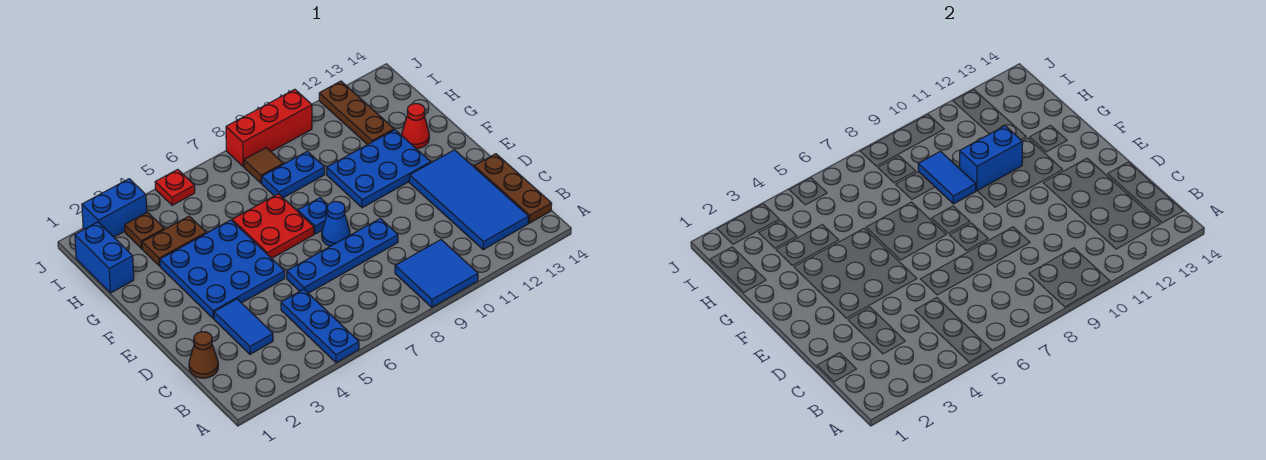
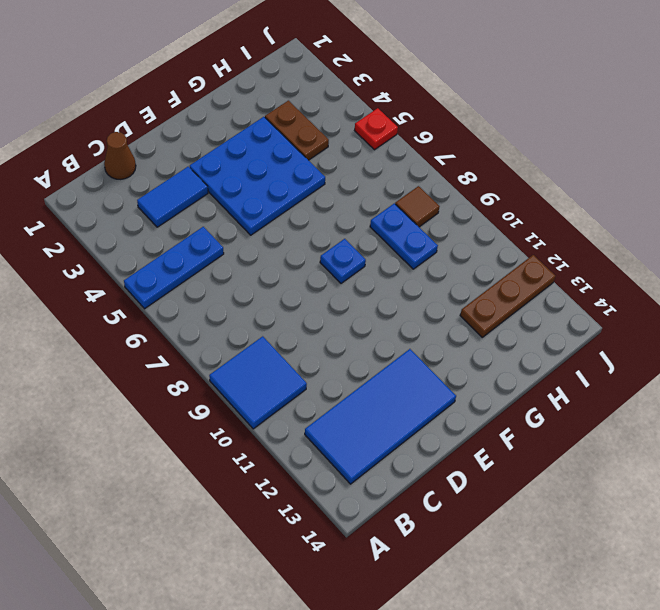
none -> brown 1x3 plate [474,154,552,223]
none -> blue 1x4 plate [287,218,398,293]
none -> blue 1x1 cone [322,201,350,246]

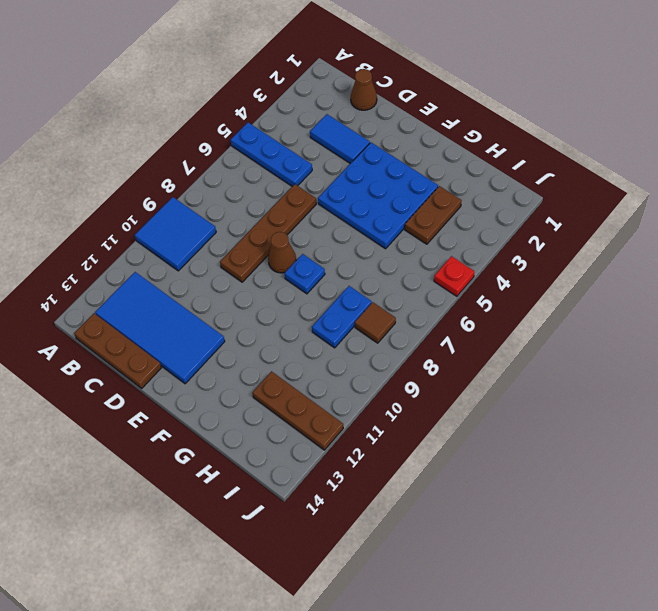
brown 1x4 plate [220,184,316,282] -> blue 1x4 plate [287,218,398,293]
brown 1x1 cone [268,232,296,273] -> blue 1x1 cone [322,201,350,246]
none -> red 2x2 plate [232,194,314,258]
none -> blue 2x3 plate [327,130,431,208]
none -> red 1x1 cone [402,104,429,149]

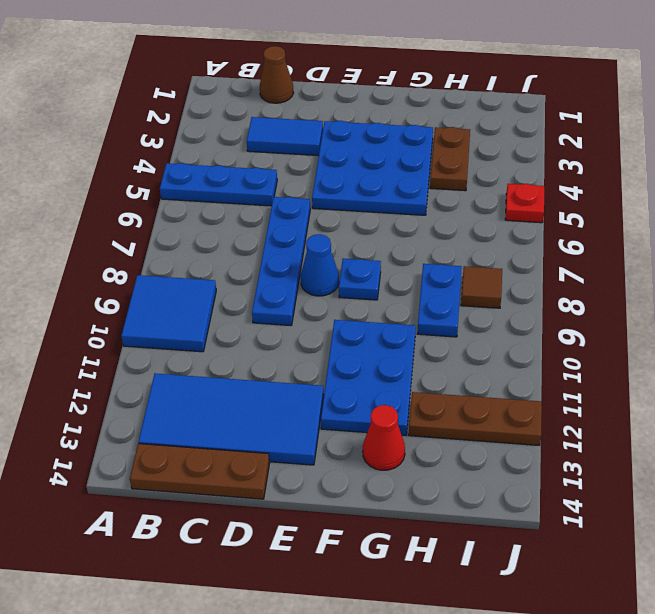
none -> red 2x2 plate [232,194,314,258]
none -> blue 1x2 brick [75,222,134,293]
none -> brown 1x1 plate [125,212,164,249]

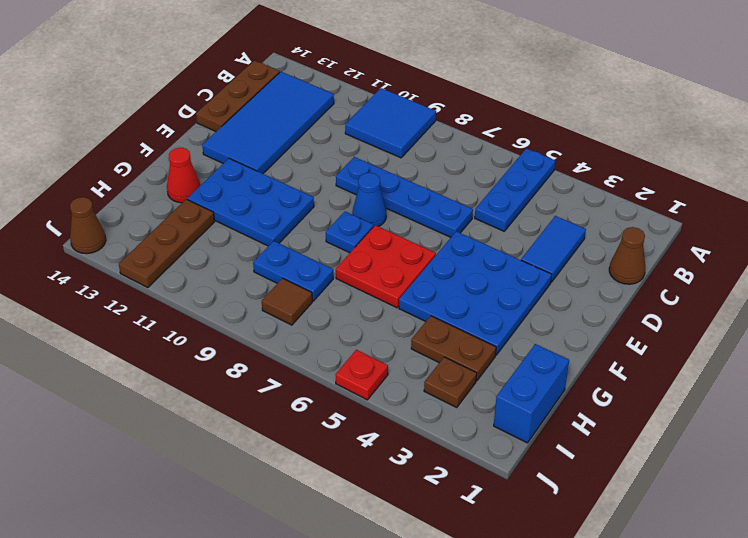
brown 1x1 cone [70,197,106,254] -> none
none -> blue 1x2 brick [82,179,147,237]
none -> red 1x3 brick [226,89,312,166]
none -> blue 1x2 tile [918,151,976,204]

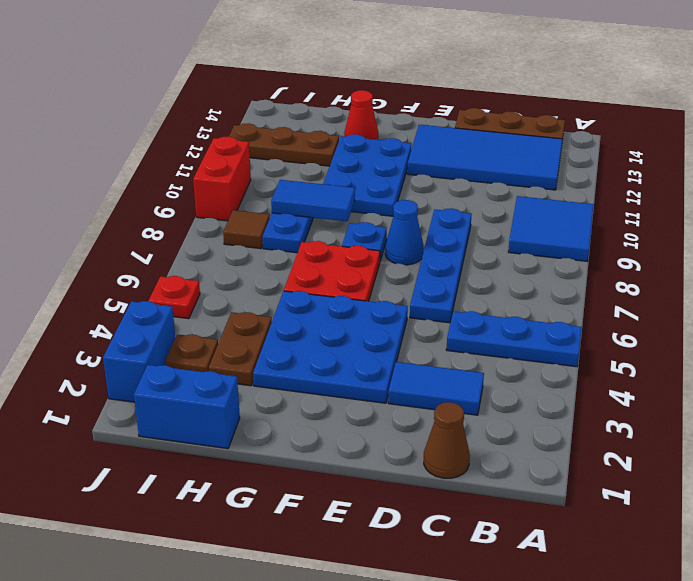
red 1x2 brick [193,136,251,221] -> red 1x3 brick [226,89,312,166]
none -> blue 1x2 brick [960,126,1023,191]

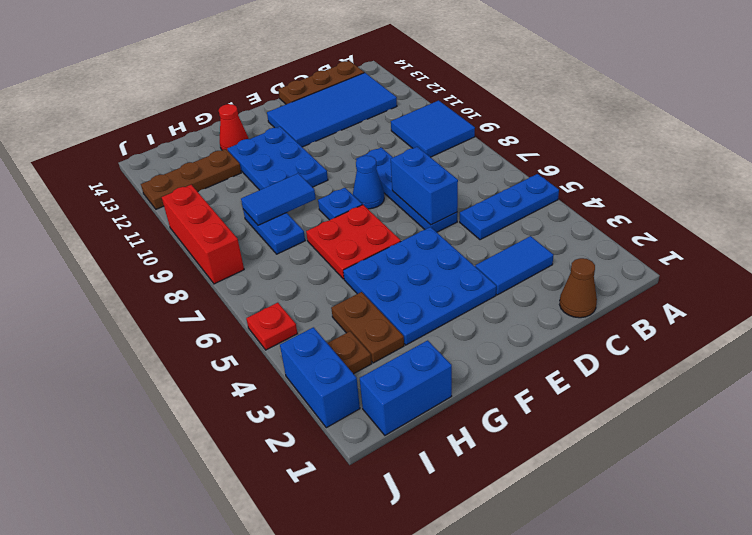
blue 1x2 brick [391,147,458,225] -> blue 1x2 brick moved to [960,126,1023,191]
none -> brown 1x1 tile [244,148,283,183]

